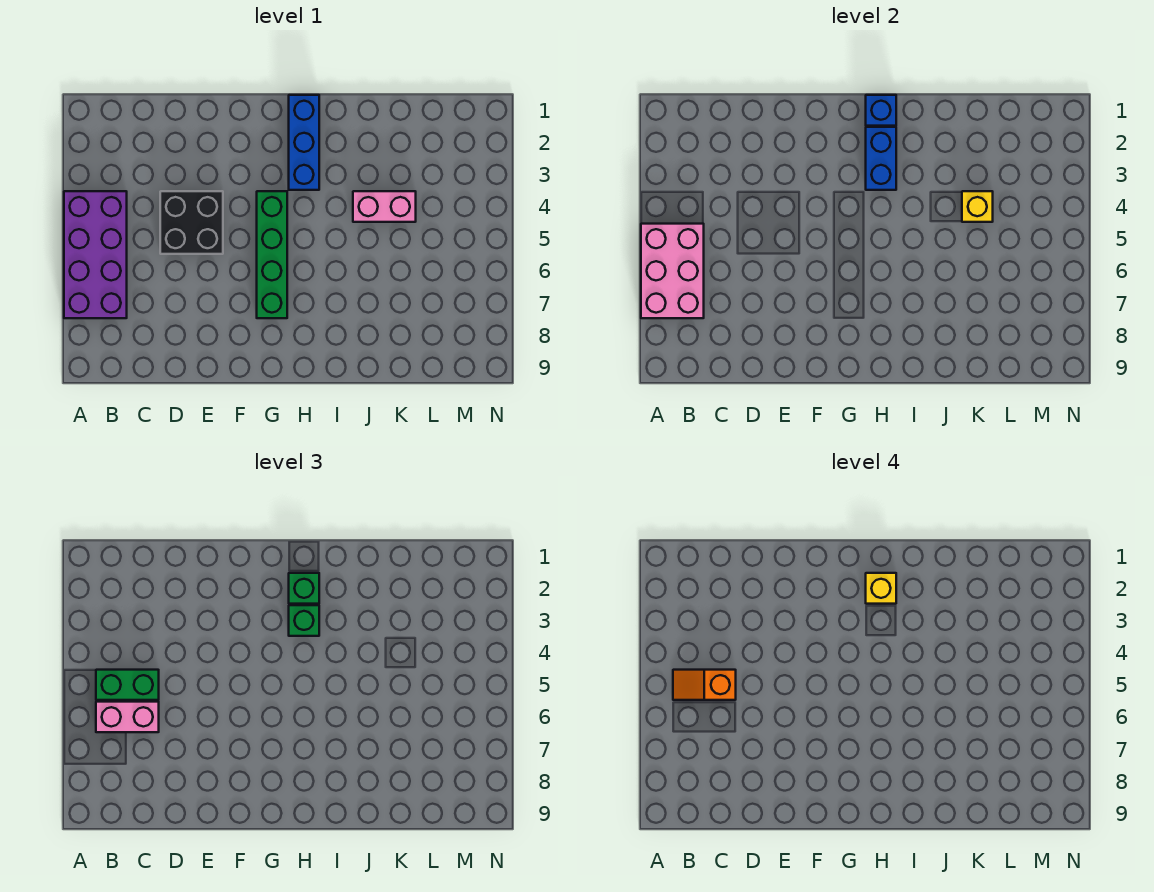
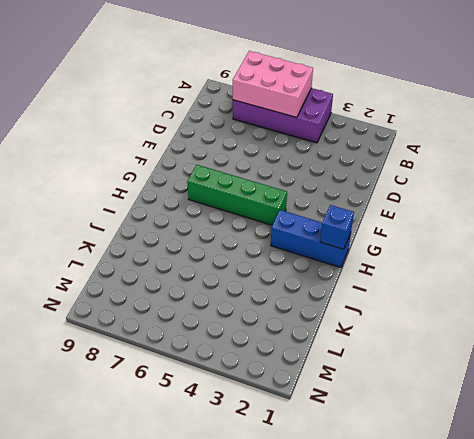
none -> black 2x2 brick [160,191,223,254]
none -> pink 1x2 brick [353,191,416,222]
none -> blue 1x2 brick [866,127,896,190]

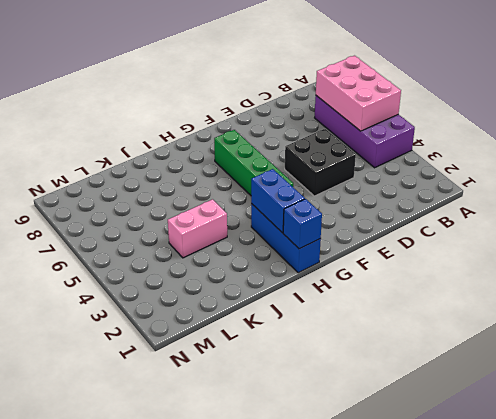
none -> yellow 1x1 brick [962,191,993,222]
none -> green 1x2 brick [96,670,159,700]
none -> pink 1x2 brick [96,702,159,732]

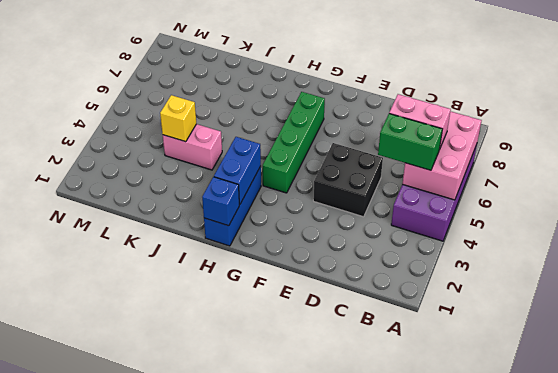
none -> green 1x1 brick [289,573,319,604]
none -> green 1x1 brick [289,605,319,636]
none -> orange 1x2 slope [673,670,736,700]

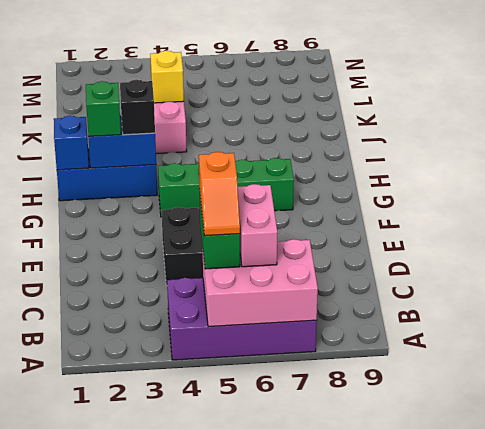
black 1x1 brick [120,80,155,135] -> green 1x1 brick [289,605,319,636]
none -> yellow 1x1 brick [866,573,896,604]

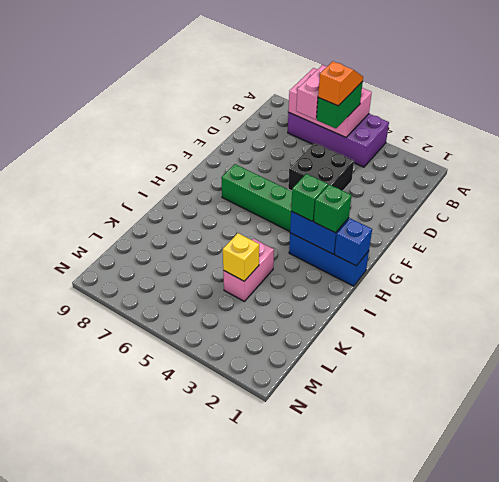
none -> yellow 1x1 brick [866,573,896,604]

